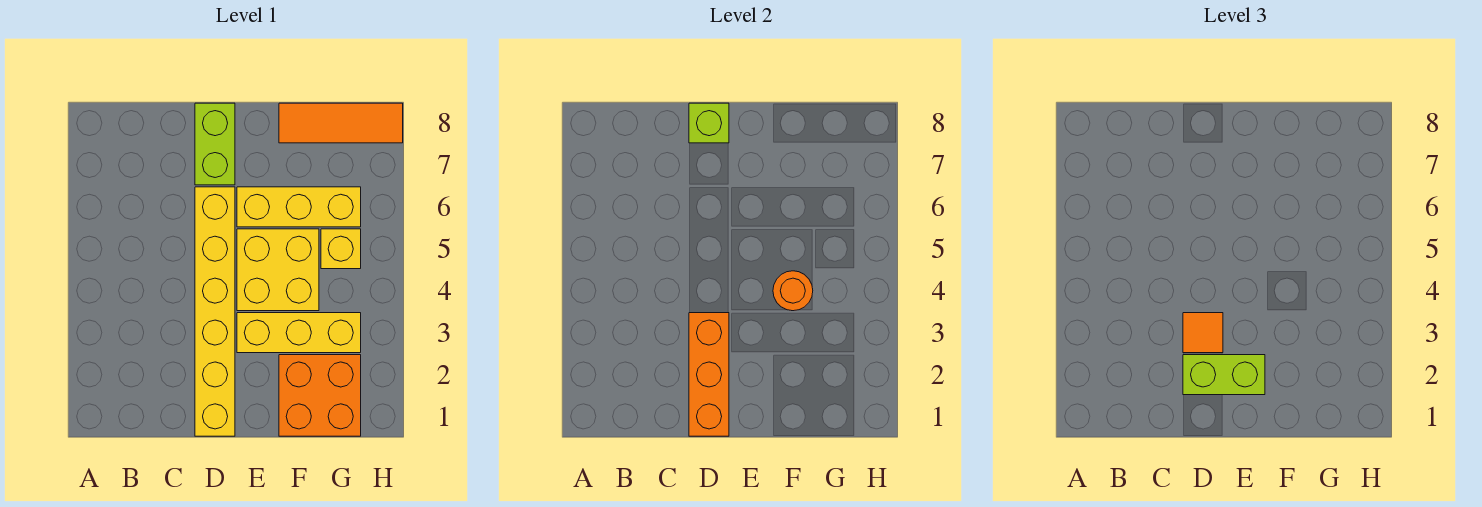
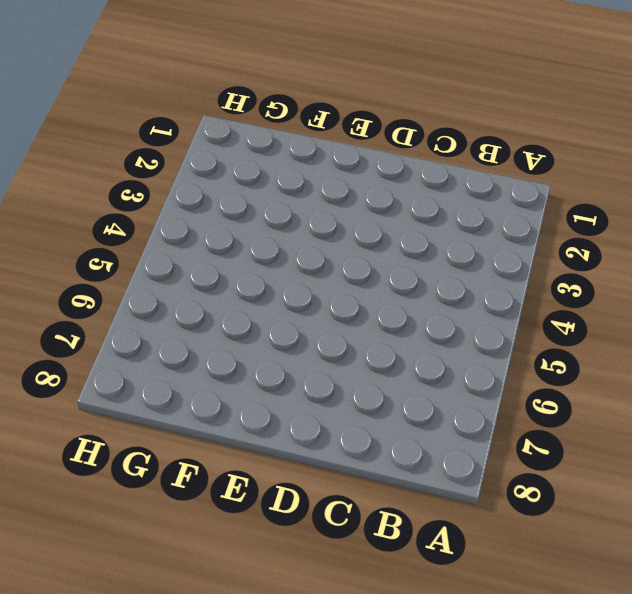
none -> yellow 1x6 brick [195,187,235,436]
none -> lime 1x2 brick [195,103,235,185]
none -> yellow 1x3 brick [237,313,361,353]

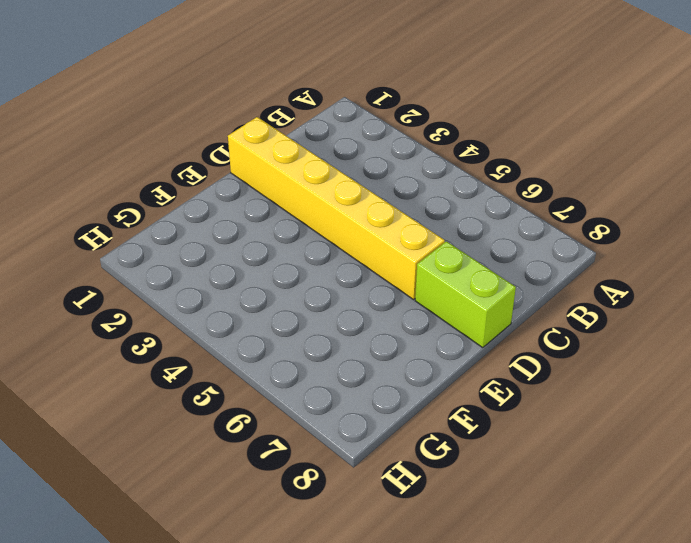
none -> yellow 1x3 brick [237,313,361,353]
none -> yellow 2x2 brick [237,229,319,311]
none -> yellow 1x3 brick [237,187,361,227]

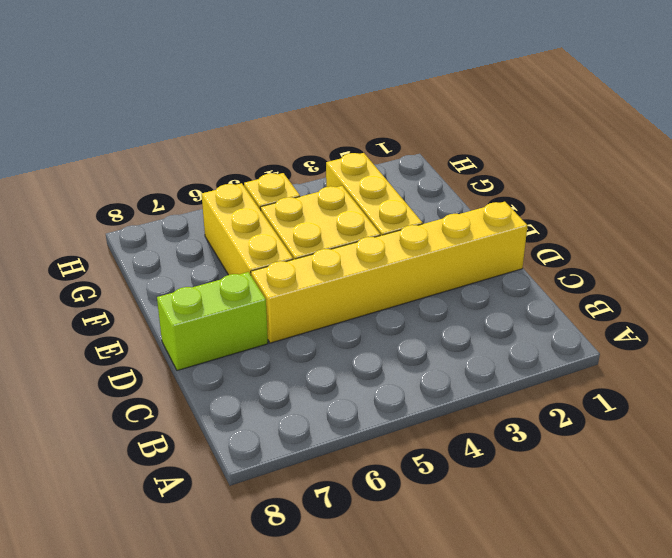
none -> orange 2x2 brick [279,355,361,436]
none -> orange 1x3 tile [279,103,403,143]
none -> orange 1x3 brick [689,313,729,436]

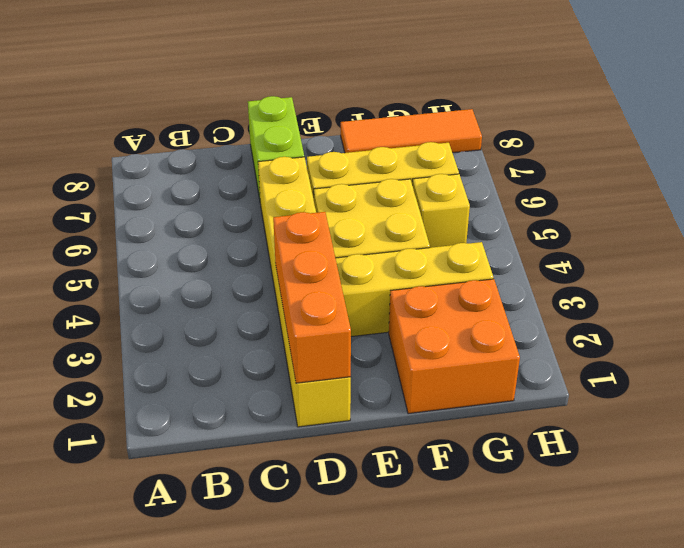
none -> lime 1x1 brick [689,103,729,143]
none -> orange 1x1 round brick [773,271,813,311]
none -> lime 1x2 brick [1183,355,1265,395]

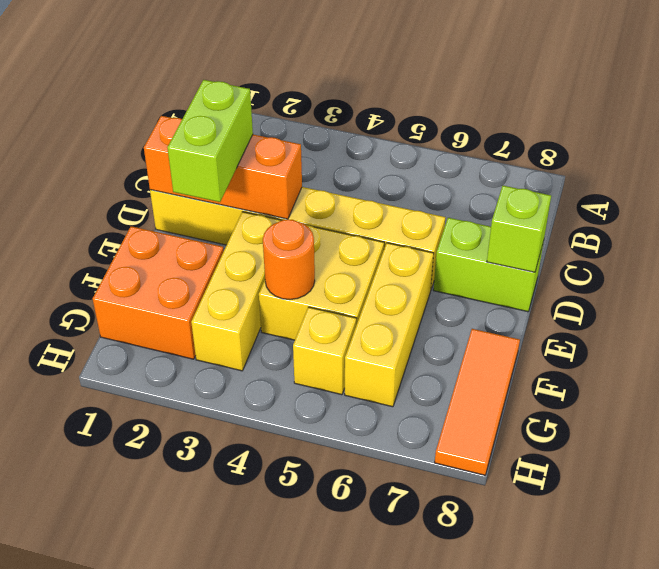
none -> orange 1x1 tile [1183,313,1223,353]

